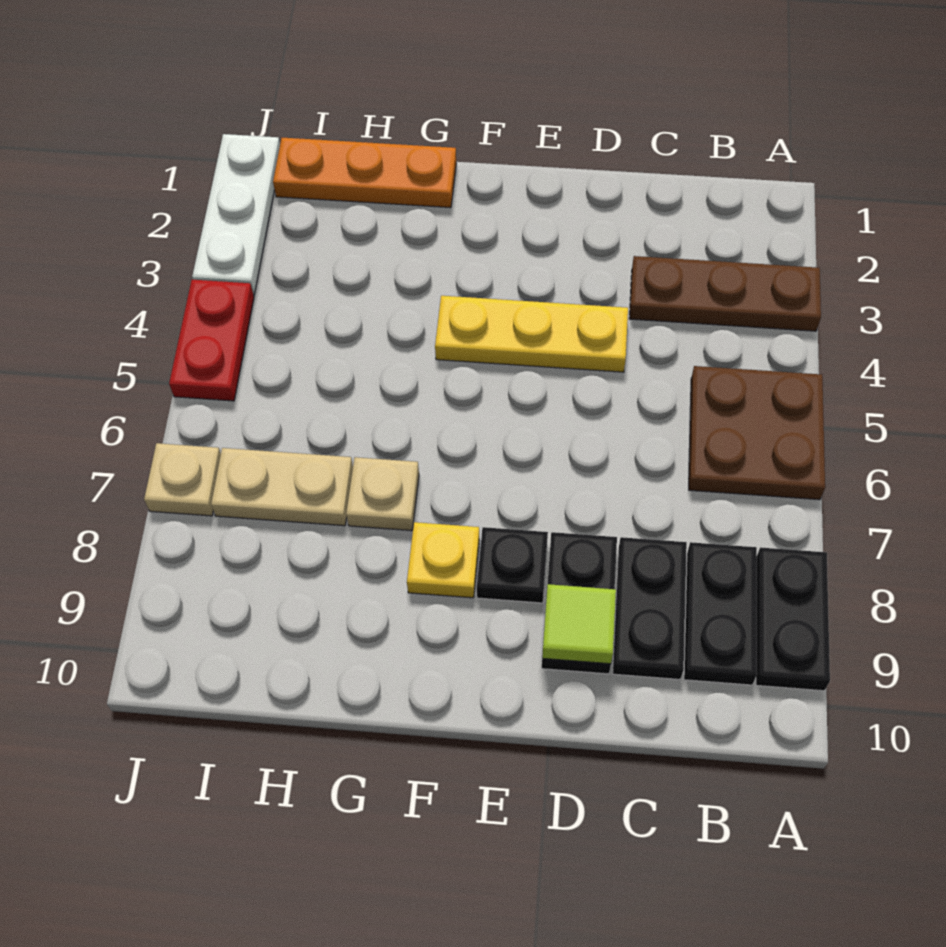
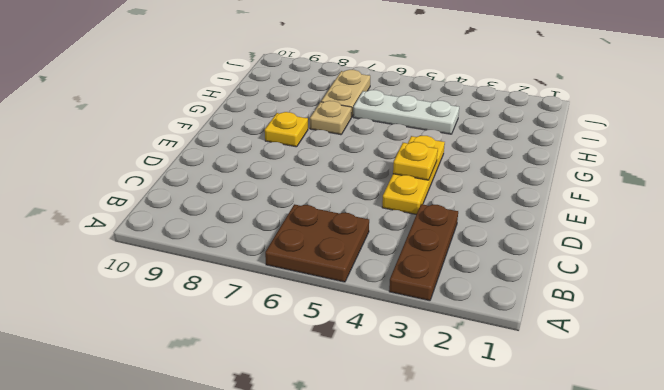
yellow 1x1 plate [393,142,438,180] -> none
white 1x3 plate [353,90,459,134] -> white 1x3 plate moved to [192,134,280,295]
none -> black 1x2 plate [756,547,830,691]
none -> black 1x2 plate [684,542,757,685]
none -> black 1x2 plate [613,537,687,679]

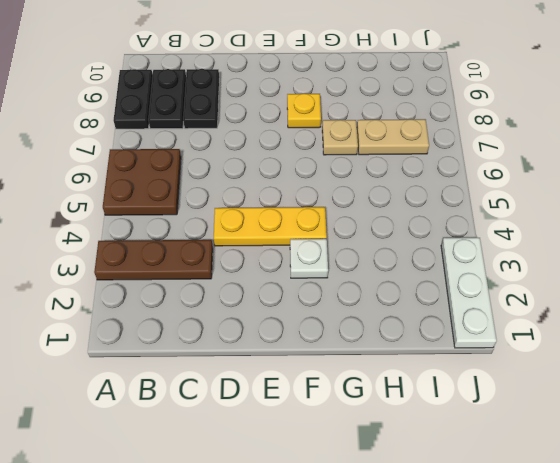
white 1x1 plate [290,239,328,278] -> none
none -> black 1x2 plate [542,532,617,674]
none -> black 1x1 plate [477,527,548,603]
none -> orange 1x3 plate [273,138,456,208]

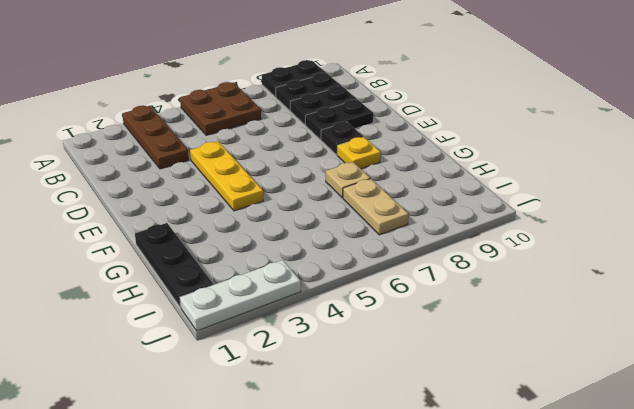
black 1x3 plate [135,223,213,307] -> orange 1x3 plate [273,138,456,208]
none -> red 1x2 plate [169,280,254,401]
none -> tan 1x1 plate [144,443,221,516]
none -> lime 1x1 tile [542,584,616,664]

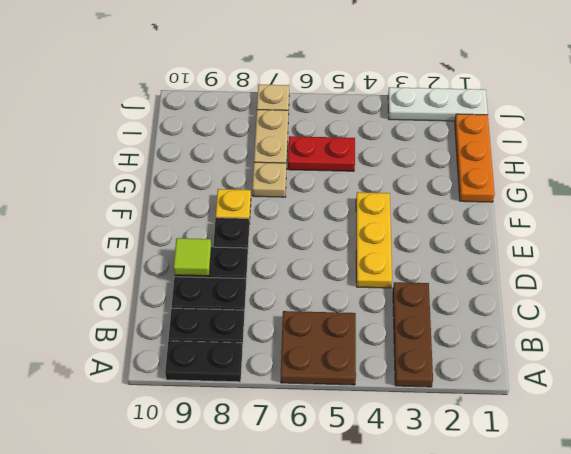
red 1x2 plate [288,136,355,171] -> red 1x2 plate moved to [169,280,254,401]

